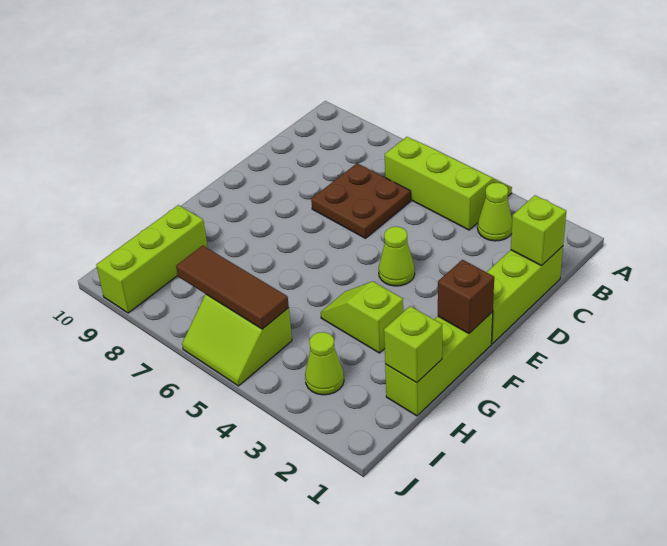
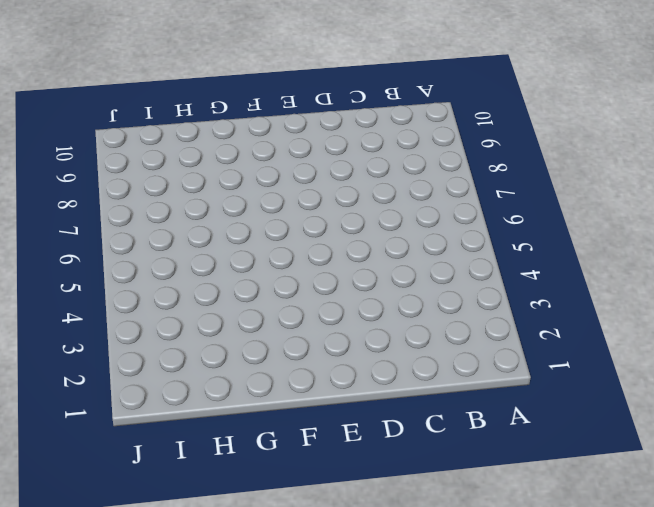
none -> lime 2x3 slope [385,137,512,230]
none -> lime 1x1 cone [478,183,512,241]
none -> lime 1x3 brick [487,246,563,344]

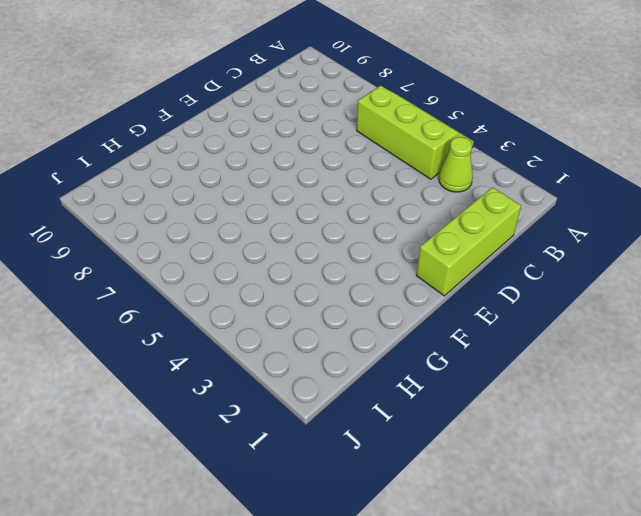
none -> brown 2x2 plate [311,163,411,238]
none -> lime 1x1 cone [379,227,415,286]
none -> lime 1x3 brick [385,312,493,416]

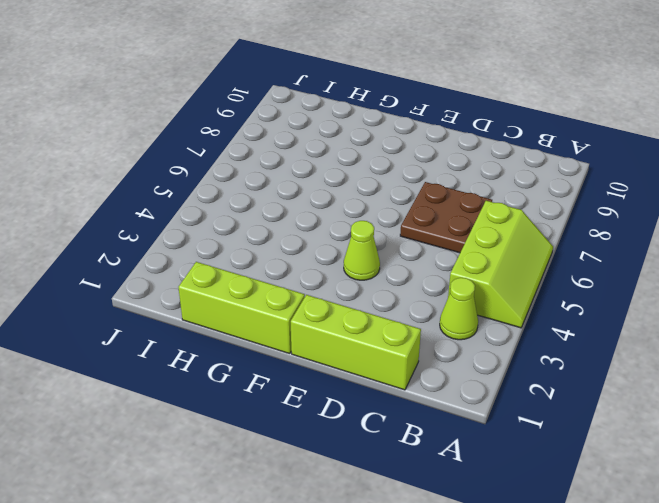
none -> lime 1x2 slope [321,281,403,353]
none -> lime 1x3 brick [96,205,208,313]
none -> lime 1x1 cone [305,332,344,395]

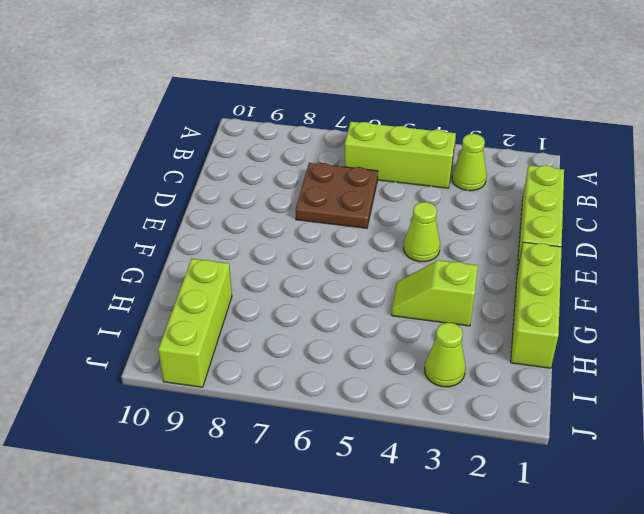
none -> lime 2x2 slope [182,294,292,386]
none -> lime 1x1 brick [511,195,566,266]
none -> brown 1x1 brick [438,260,494,334]

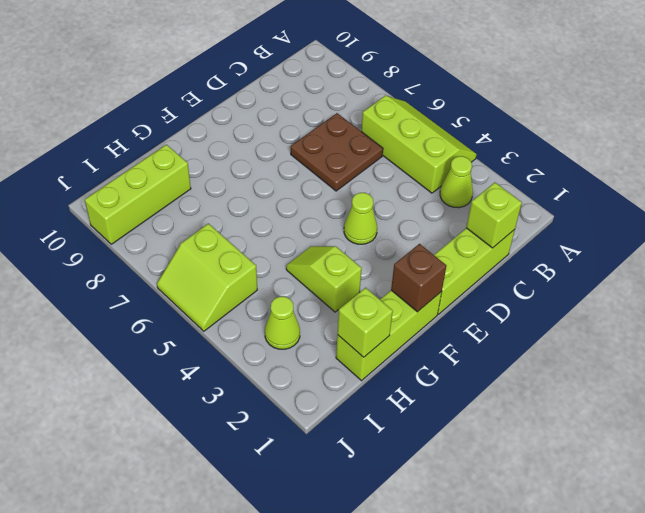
none -> brown 1x3 tile [176,246,289,329]

